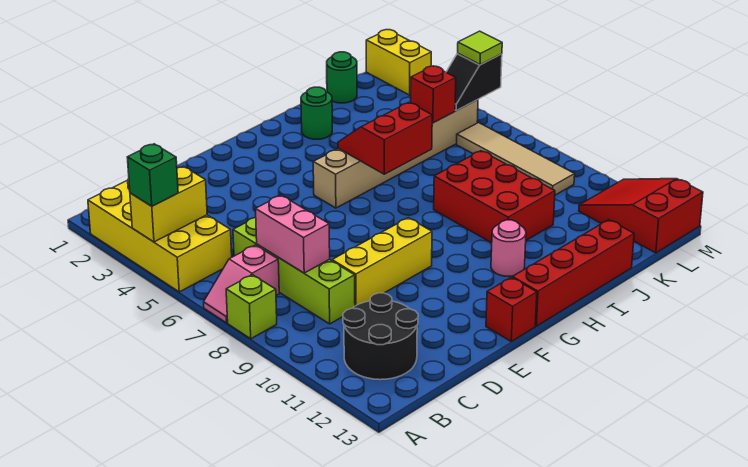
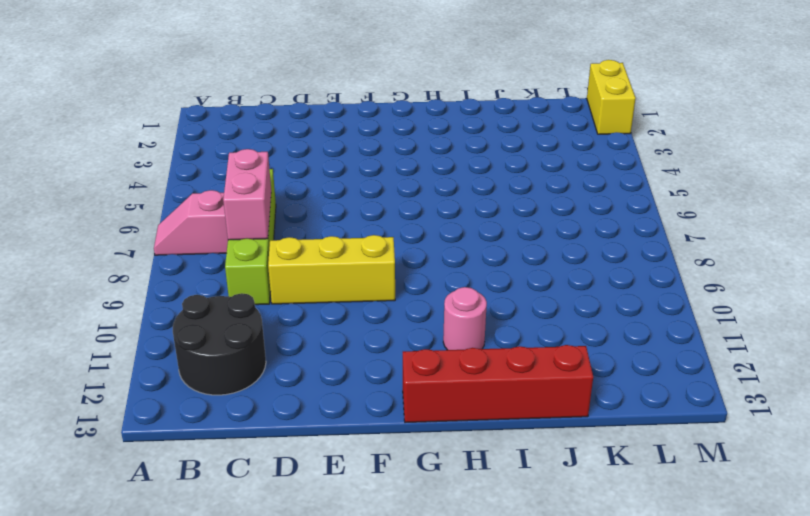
none -> yellow 2x4 brick [88,179,232,292]
none -> lime 1x1 brick [226,275,277,339]
none -> red 1x1 brick [486,277,537,341]

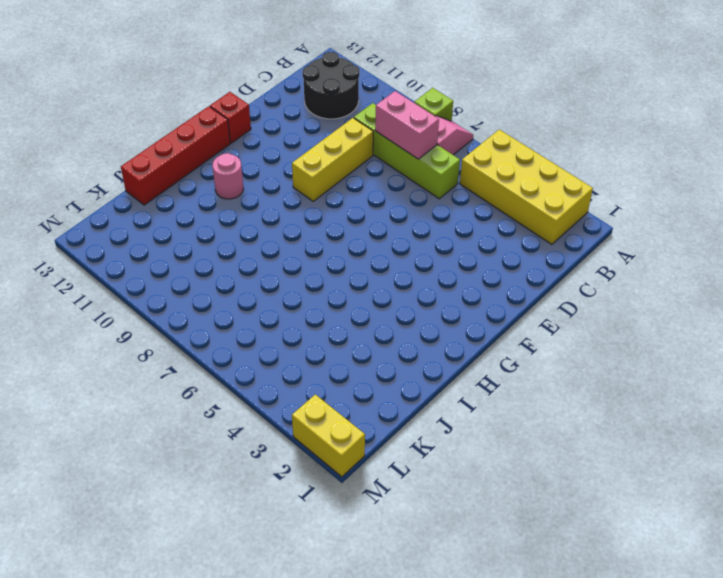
none -> tan 1x6 brick [313,100,478,208]
none -> green 1x1 round brick [301,87,332,139]
none -> red 2x3 brick [434,151,555,243]

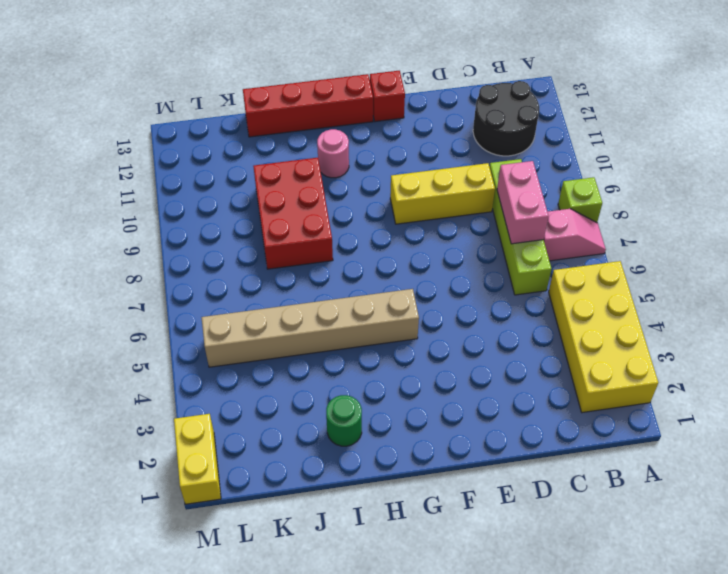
none -> green 1x1 round brick [327,52,357,103]
none -> tan 1x4 tile [457,123,575,195]
none -> red 2x3 slope [579,179,703,253]

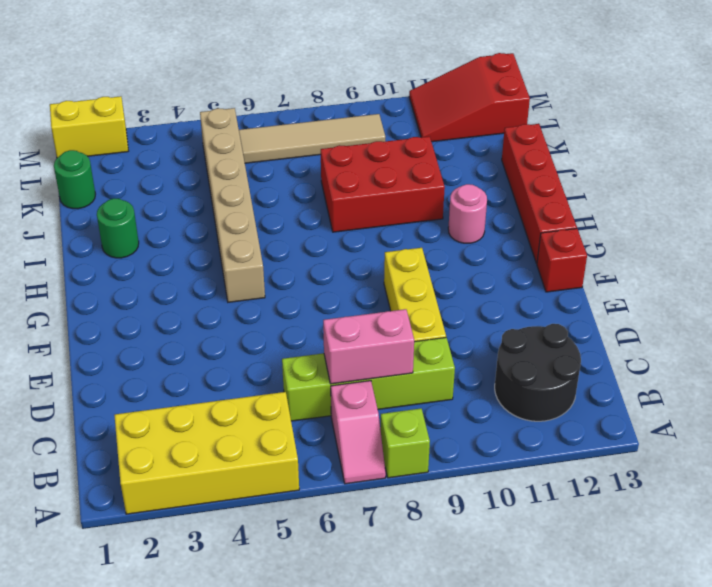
none -> yellow 1x2 brick [130,166,207,242]
none -> red 2x2 slope [338,102,432,174]
none -> red 1x1 brick [411,66,456,123]

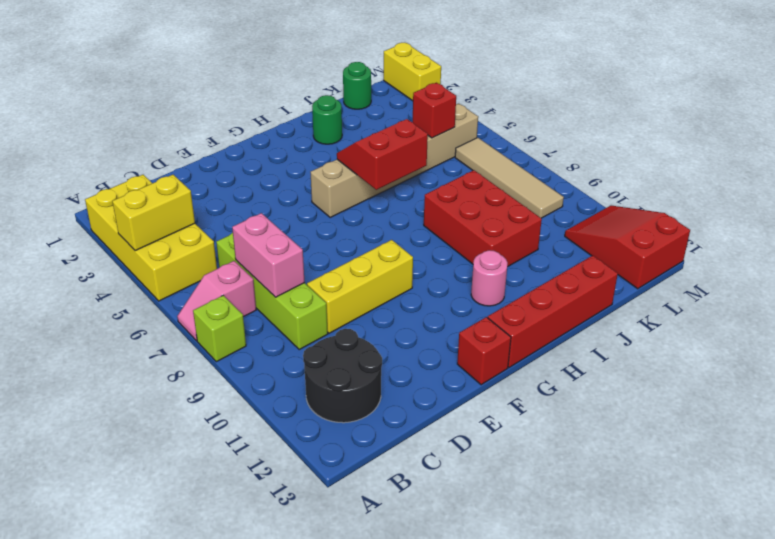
none -> black 1x2 slope [446,54,502,111]
none -> green 1x1 brick [127,144,178,206]
none -> lime 1x1 tile [458,31,502,65]

